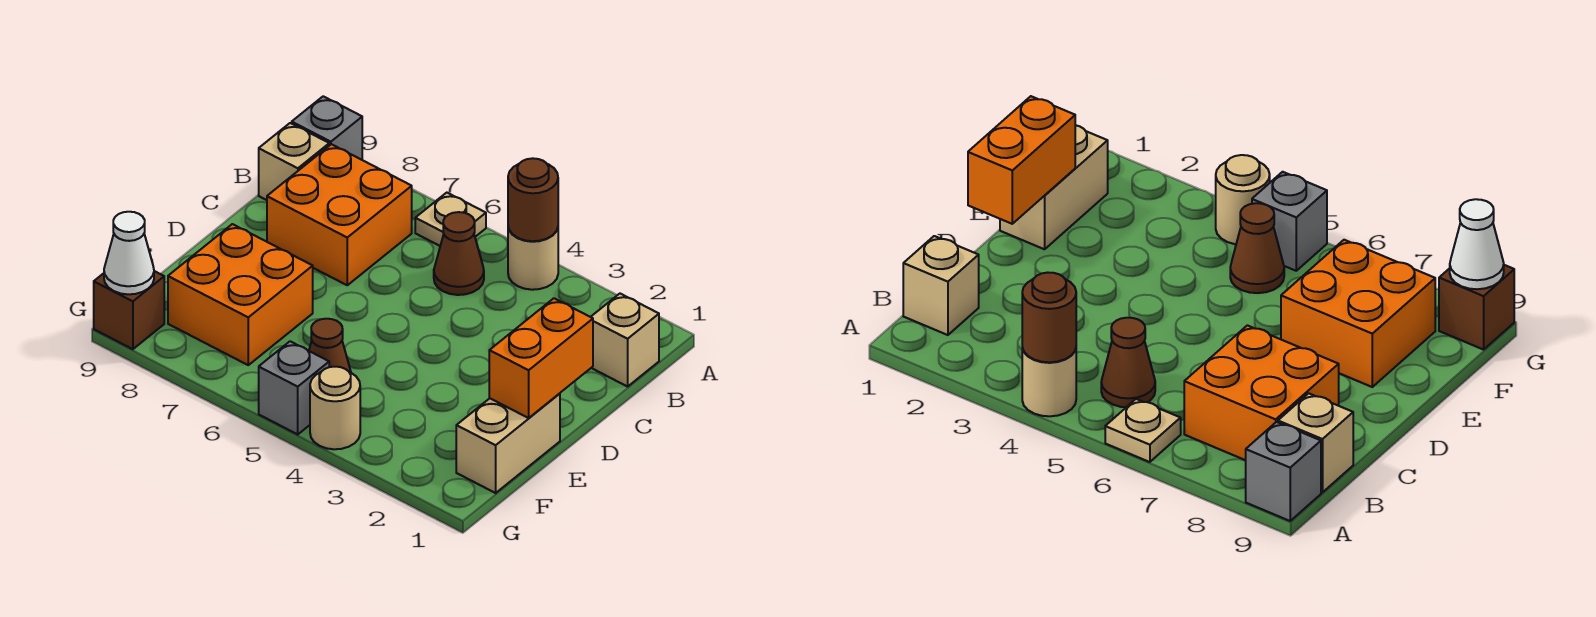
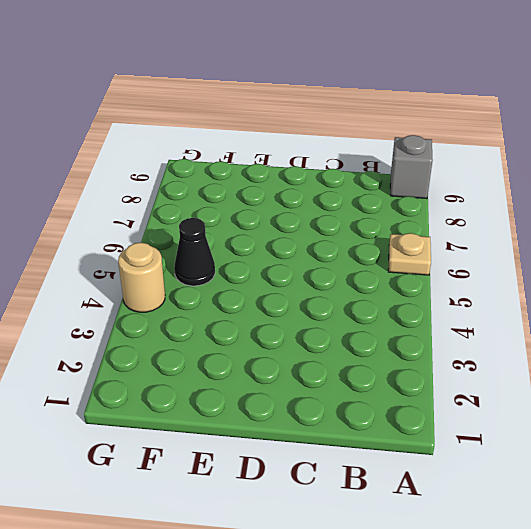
black 1x1 cone [174,218,215,286] -> brown 1x1 cone [309,319,351,372]
none -> tan 1x1 round brick [508,228,558,290]
none -> tan 1x1 brick [591,294,659,387]
none -> brown 1x1 cone [434,212,484,295]

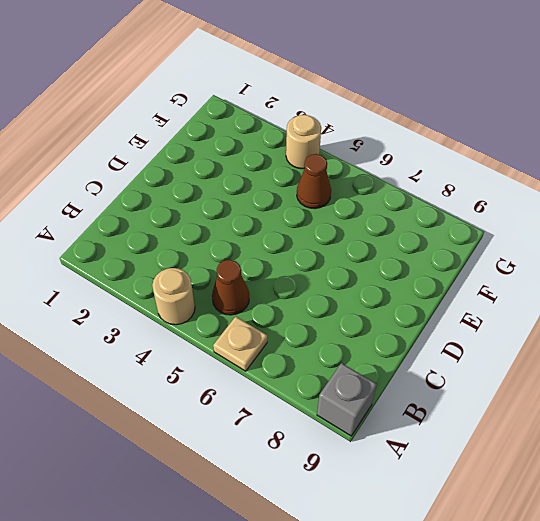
none -> tan 1x1 brick [591,294,659,387]
none -> orange 2x2 brick [267,144,412,285]
none -> tan 1x1 brick [259,123,329,200]

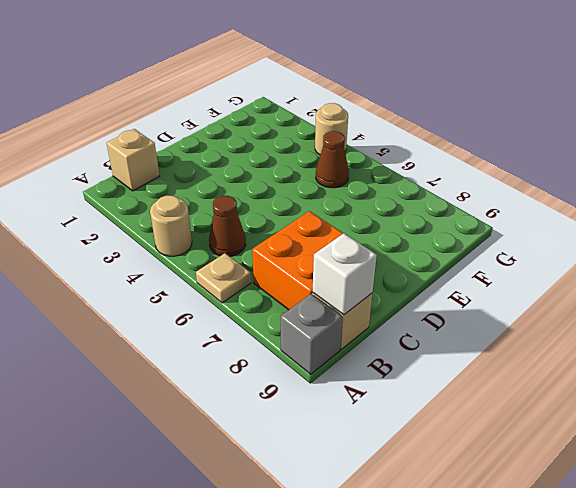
white 1x1 brick [313,233,377,315] -> none
none -> tan 1x2 brick [456,393,560,493]
none -> orange 2x2 brick [168,224,313,365]
none -> grey 1x1 brick [259,341,329,434]

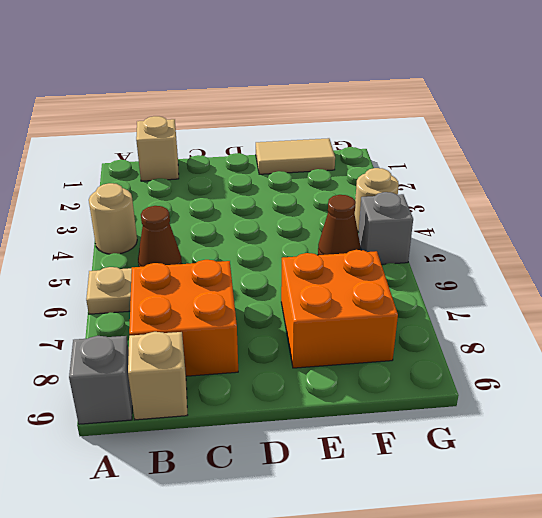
tan 1x2 tile [256,138,335,174] -> tan 1x2 brick [456,393,560,493]
none -> brown 1x1 brick [94,271,164,349]
none -> brown 1x1 round brick [508,158,558,241]
none -> orange 1x2 brick [489,298,593,418]

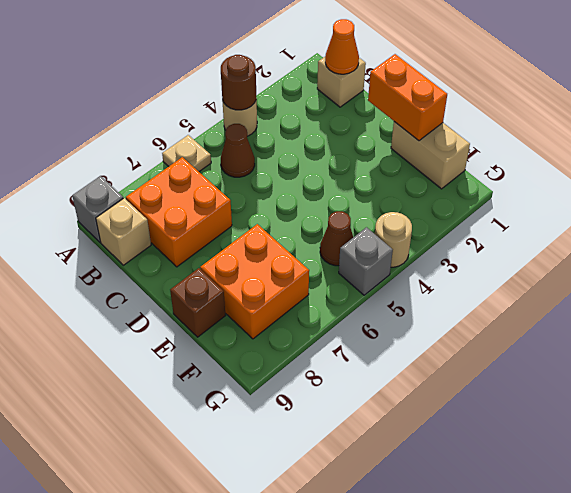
orange 1x1 cone [325,19,359,74] -> none
brown 1x1 brick [170,268,226,337] -> brown 1x1 brick moved to [94,271,164,349]
none -> white 1x1 cone [104,212,154,294]

